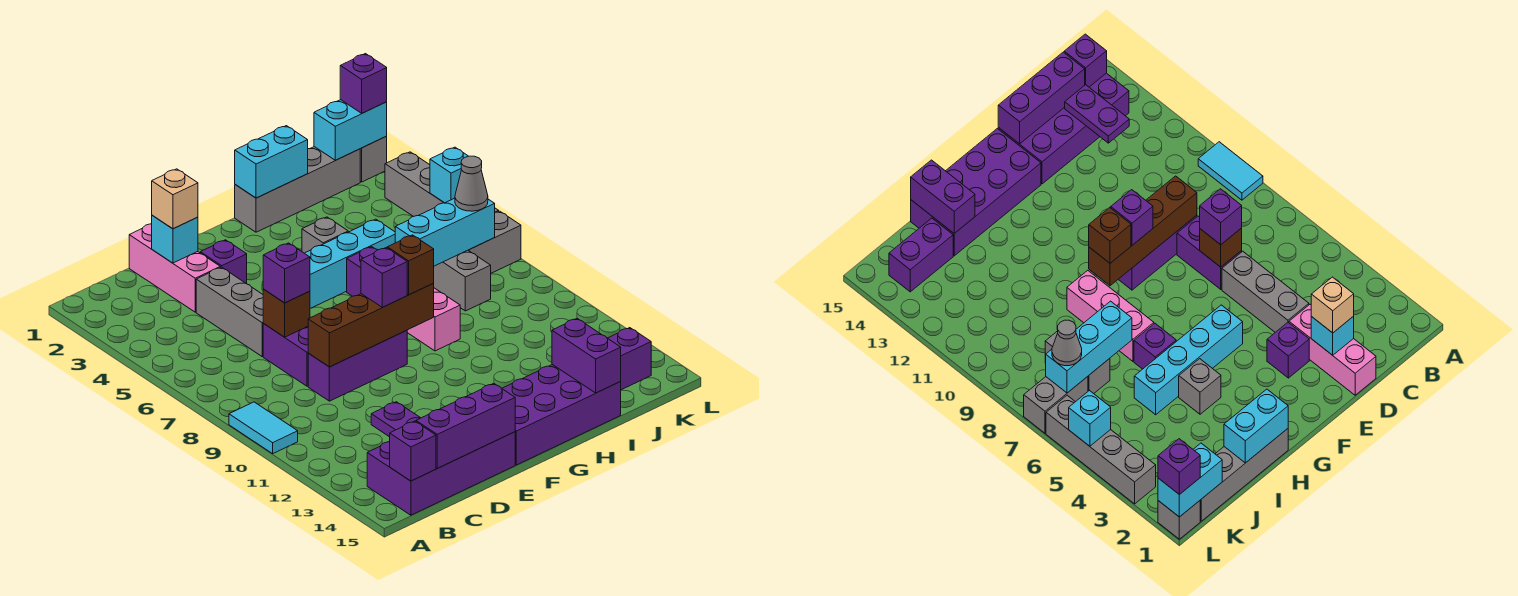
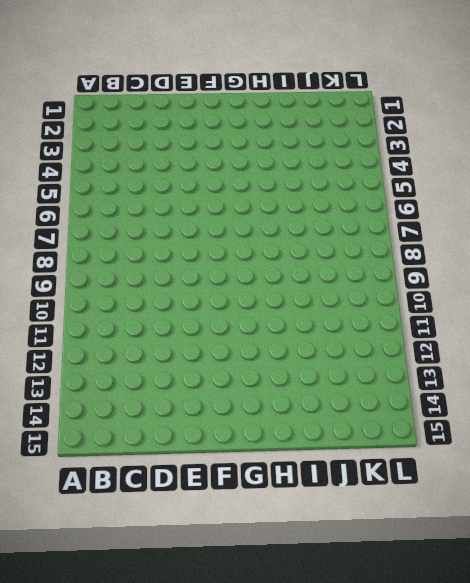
none -> cyan 1x2 tile [229,402,298,454]
none -> purple 2x4 brick [367,432,515,515]
none -> pink 1x3 brick [129,224,220,312]
none -> grey 1x3 brick [196,267,264,357]

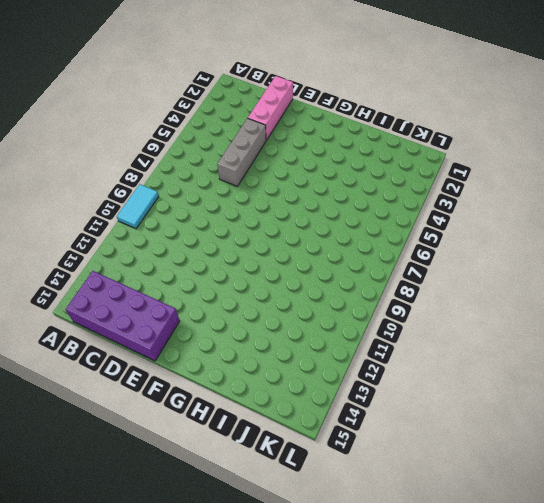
none -> purple 1x2 brick [263,324,308,386]
none -> purple 1x3 brick [308,330,407,401]
none -> purple 1x1 brick [200,240,247,284]
none -> cyan 1x4 brick [305,219,395,308]

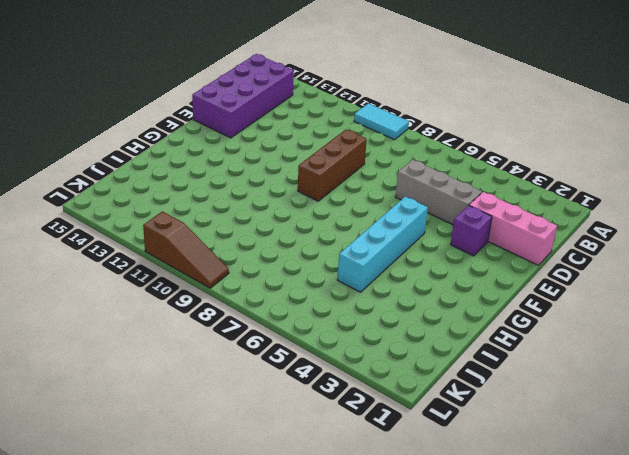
brown 1x3 brick [298,129,367,201] -> purple 1x3 brick [308,330,407,401]
brown 1x3 slope [143,211,229,288] -> none
none -> purple 1x2 brick [263,324,308,386]
none -> purple 2x4 brick [502,365,621,465]
none -> grey 1x4 brick [235,147,360,232]
none -> grey 1x1 brick [302,217,348,253]

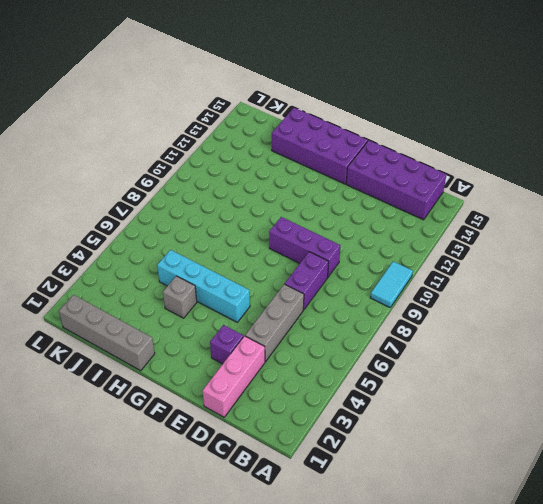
none -> purple 1x1 brick [347,247,377,296]
none -> pink 1x3 brick [407,288,460,351]
none -> grey 1x2 brick [434,250,491,311]
none -> purple 1x2 brick [608,328,651,390]

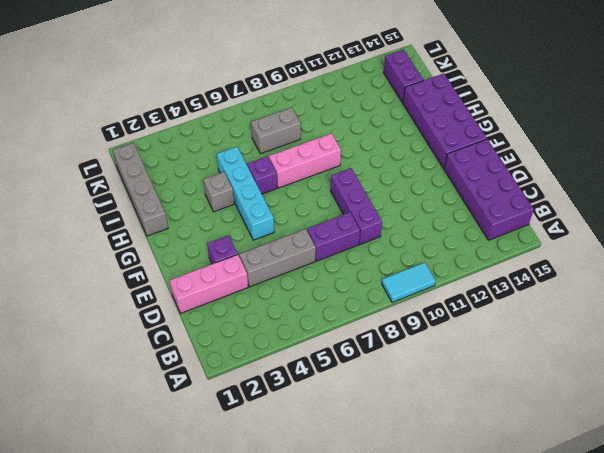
none -> grey 1x2 brick [468,211,521,273]
none -> grey 1x1 brick [360,136,387,182]
none -> grey 1x4 brick [385,152,499,217]
none -> purple 1x1 brick [390,421,436,481]

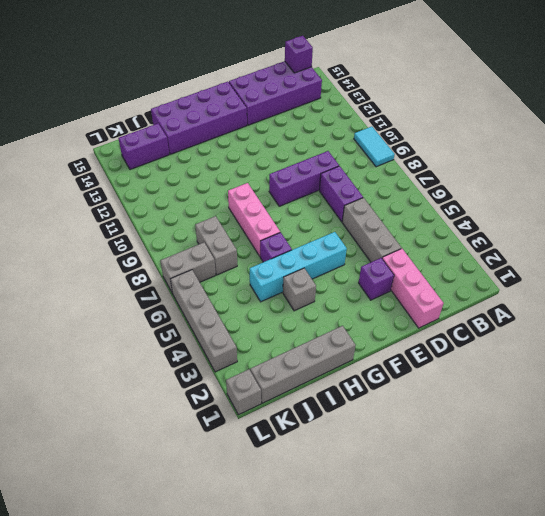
none -> purple 1x2 plate [371,402,420,437]
none -> purple 1x3 brick [416,384,515,468]
none -> cyan 1x1 brick [152,215,198,263]
none -> brown 1x1 brick [263,289,310,337]

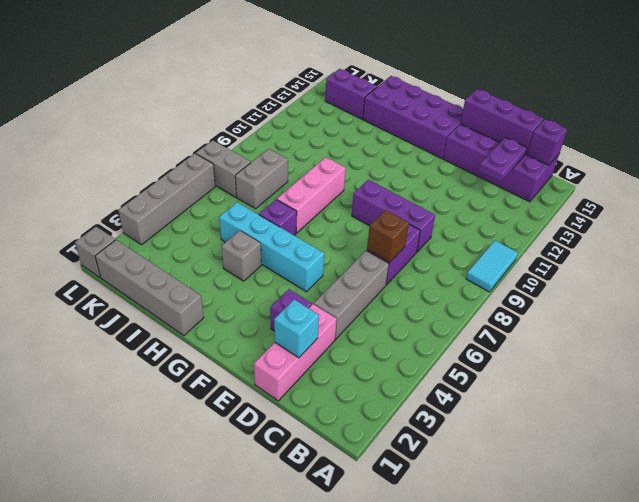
none -> brown 1x4 brick [308,283,434,367]
none -> cyan 1x2 brick [235,126,308,198]
none -> cyan 1x3 brick [395,198,495,266]
none -> purple 1x2 brick [552,318,621,393]

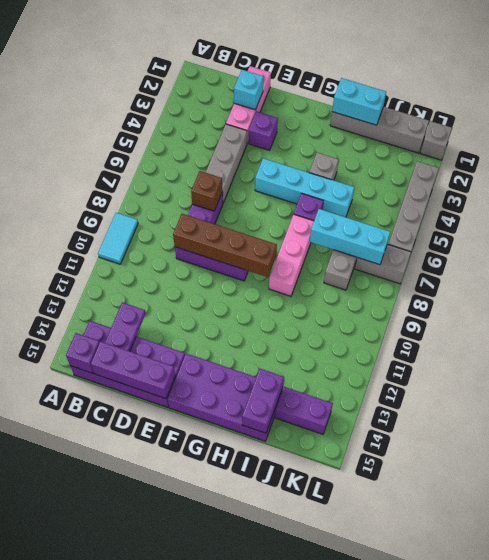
none -> cyan 1x2 brick [314,100,387,160]
none -> cyan 1x1 brick [430,147,468,203]
none -> tan 1x1 brick [152,169,198,229]
none -> purple 1x1 brick [263,243,310,303]

